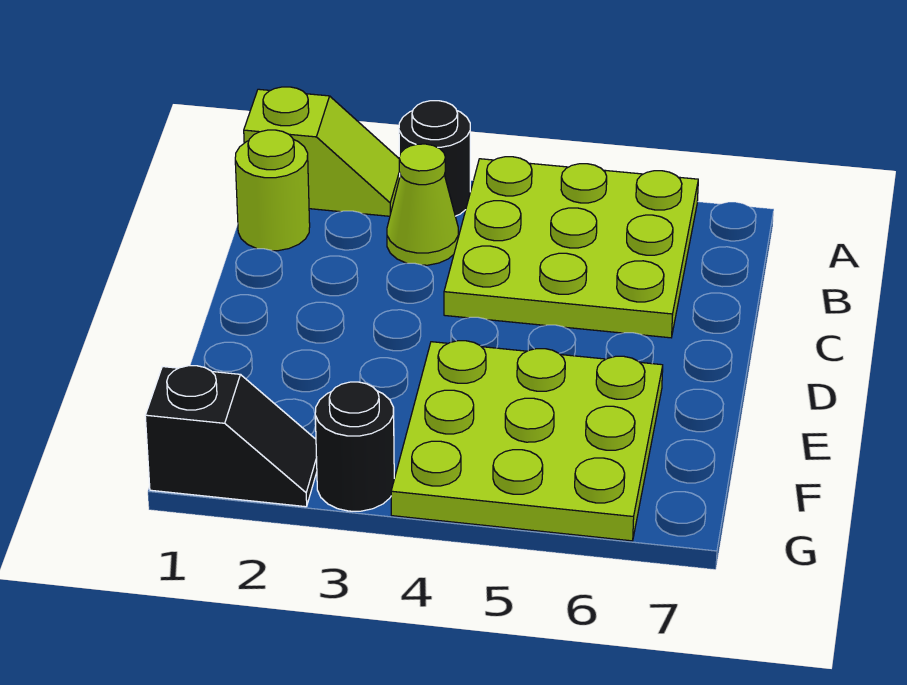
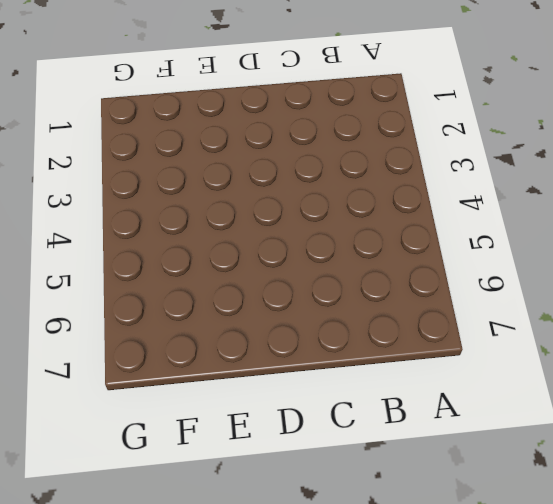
none -> lime 1x2 slope [244,87,400,216]
none -> black 1x1 round brick [399,101,470,216]

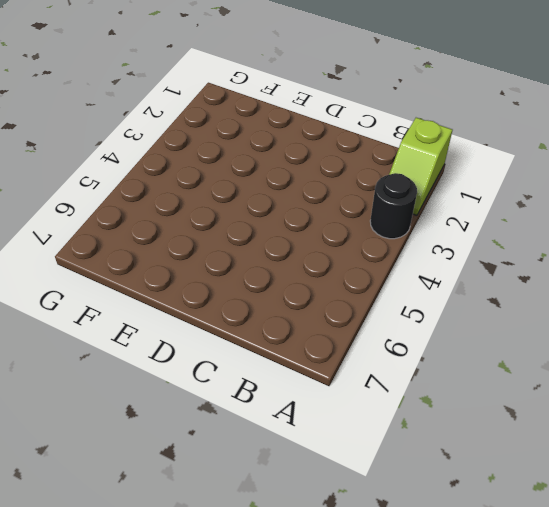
none -> lime 3x3 plate [444,157,698,338]
none -> lime 1x1 round brick [235,130,310,251]

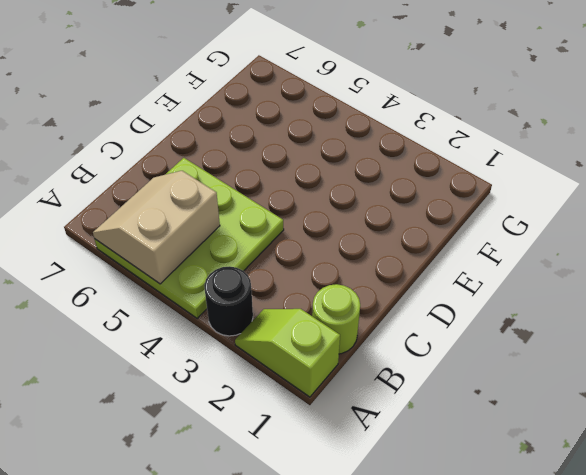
tan 2x2 slope [93,171,220,284] -> none
none -> lime 1x1 cone [387,144,458,265]
none -> lime 3x3 plate [391,341,663,541]

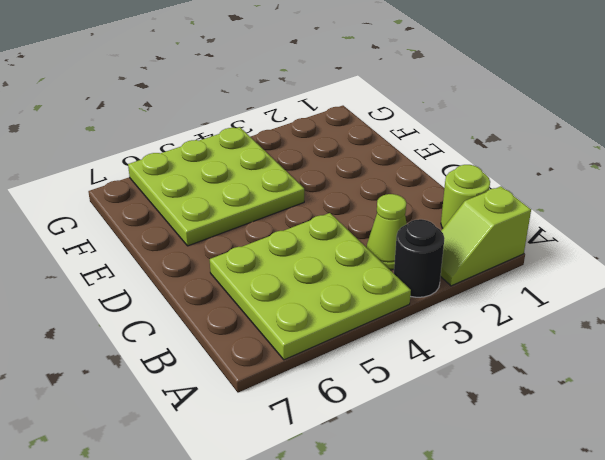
none -> black 1x2 slope [145,366,317,507]
none -> black 1x1 round brick [315,382,394,511]

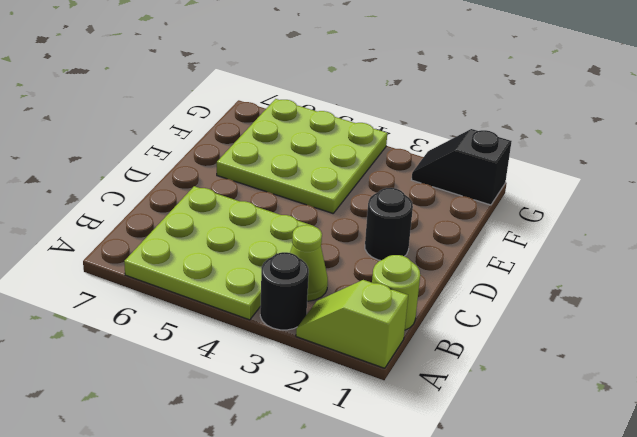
black 1x1 round brick [365,188,413,261] -> black 1x1 round brick moved to [315,382,394,511]

